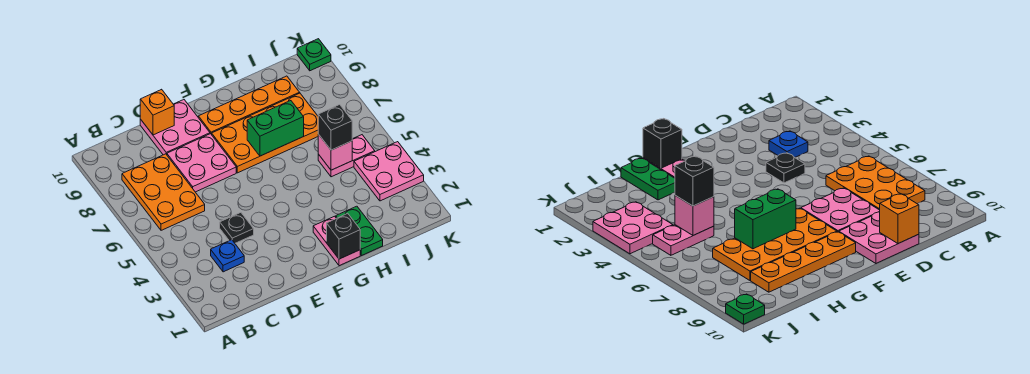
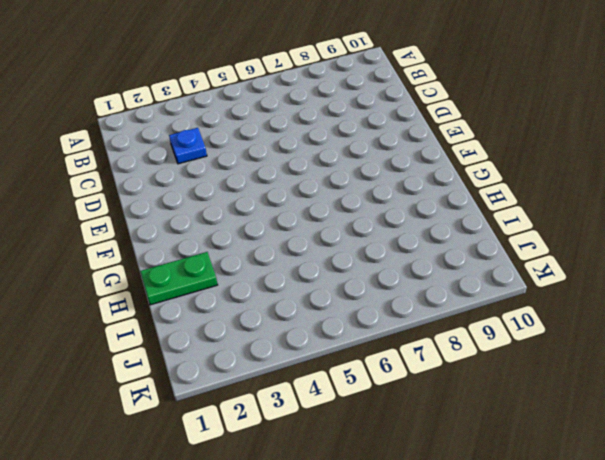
none -> orange 2x3 plate [122,154,205,230]
none -> black 1x1 plate [220,213,254,243]
none -> pink 2x2 plate [167,134,236,192]

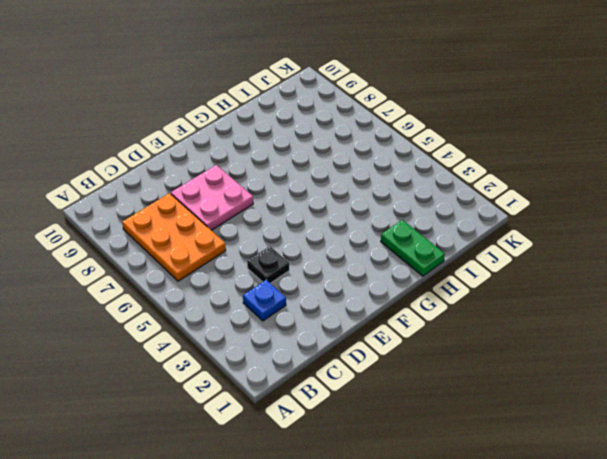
none -> pink 2x2 plate [140,100,210,155]
none -> orange 2x4 plate [212,93,318,173]
none -> orange 1x4 plate [198,76,300,135]

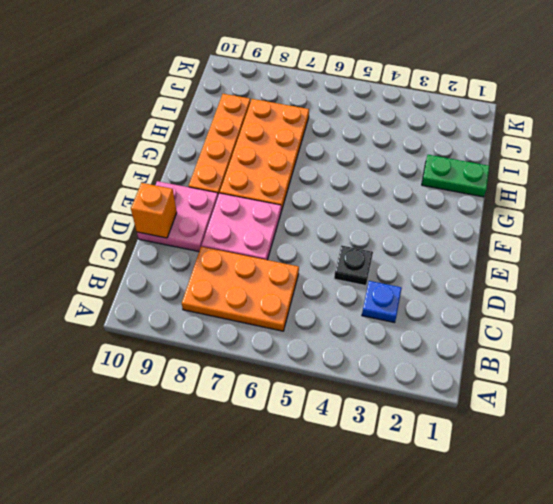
none -> pink 1x2 plate [313,216,360,266]
none -> pink 1x2 plate [318,135,375,177]
none -> pink 2x2 plate [354,142,424,201]

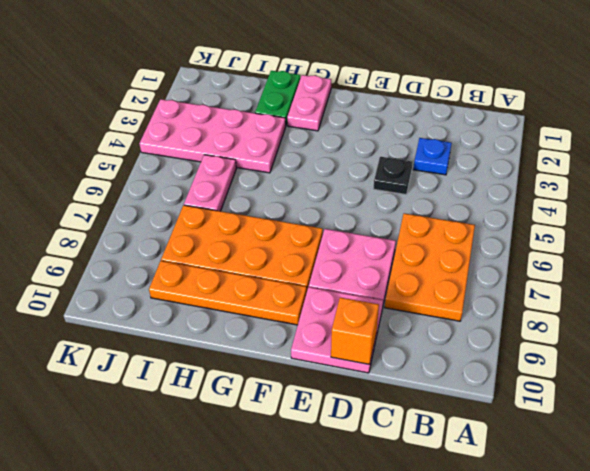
pink 2x4 plate [139,99,286,173] -> pink 2x2 plate [354,142,424,201]
pink 1x2 plate [184,155,236,211] -> pink 1x2 plate turned to [318,135,375,177]
none -> green 1x1 plate [297,39,331,71]
none -> black 1x1 brick [327,213,360,259]
none -> green 1x2 brick [247,101,304,156]

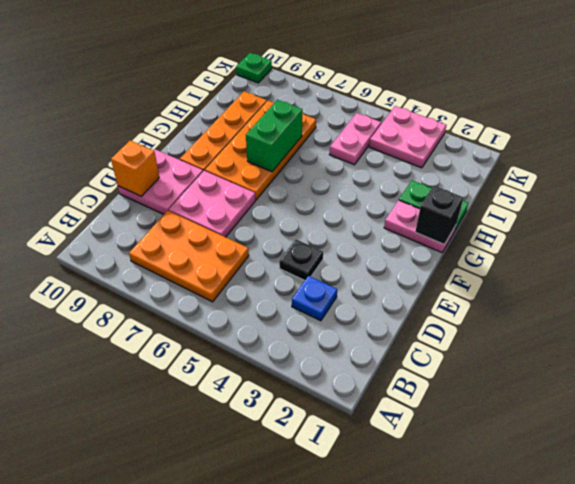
none -> pink 1x1 brick [318,134,352,170]
none -> black 1x1 brick [318,105,352,150]

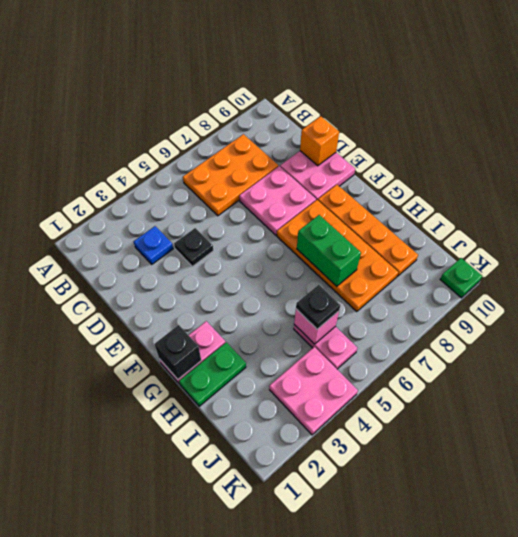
black 1x1 plate [296,285,340,329] -> black 1x1 brick [318,105,352,150]

